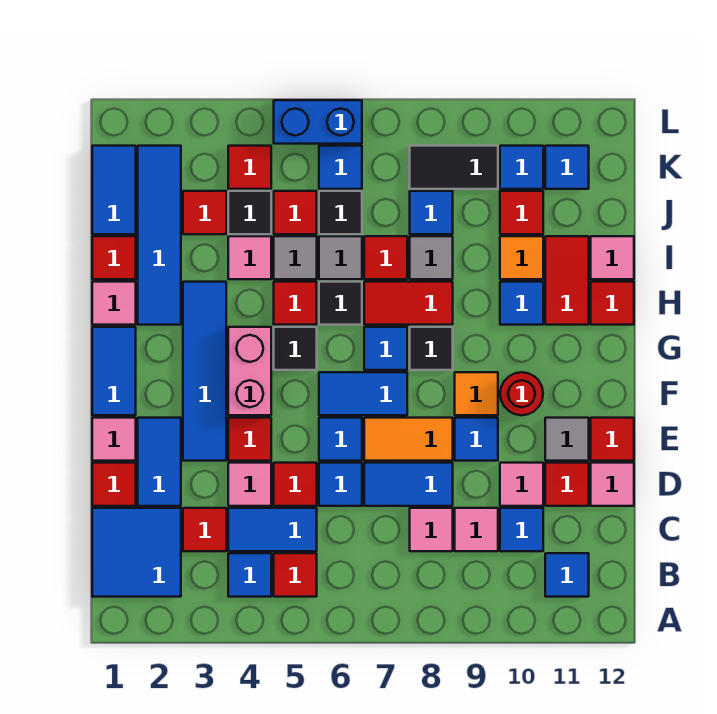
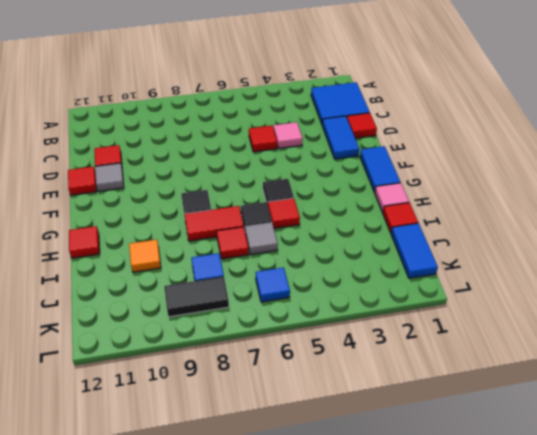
none -> blue 1x1 tile [228,553,271,597]
none -> red 1x1 tile [274,553,317,597]
none -> blue 1x1 tile [545,553,589,597]
none -> red 1x1 tile [183,508,226,551]

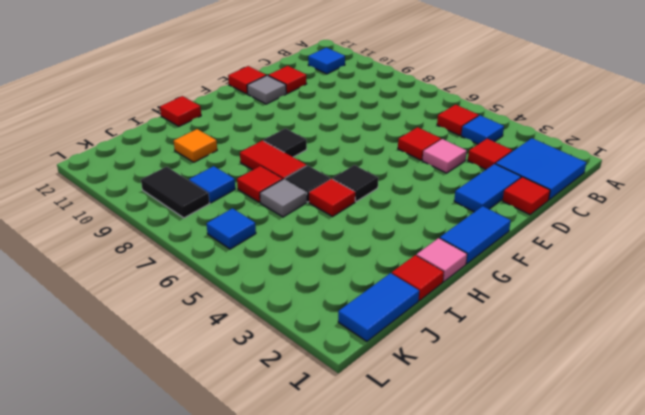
none -> blue 1x2 tile [228,508,317,551]
none -> pink 1x1 tile [410,508,453,551]
none -> pink 1x1 tile [455,508,498,551]
none -> blue 1x1 tile [500,508,543,551]

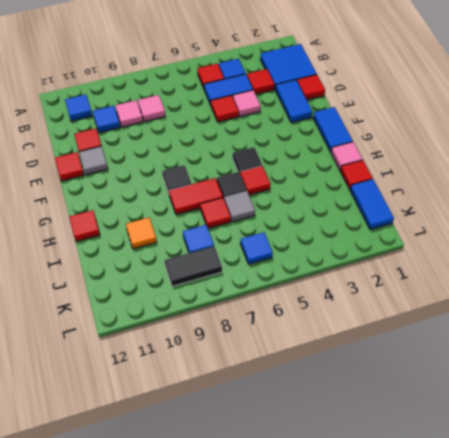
none -> blue 1x1 tile [319,463,362,506]
none -> blue 1x2 tile [364,463,453,506]
none -> pink 1x1 tile [500,463,543,506]
none -> pink 1x1 tile [591,463,634,506]

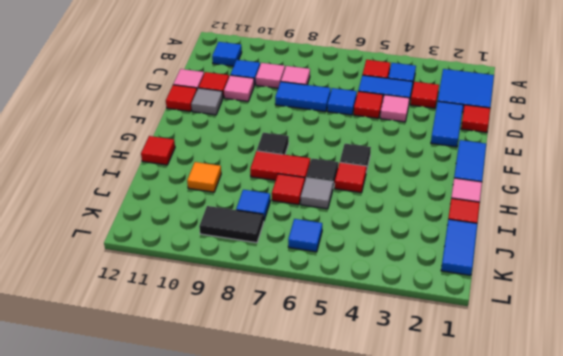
none -> pink 1x1 tile [92,418,136,461]
none -> blue 1x4 tile [183,282,226,461]
none -> red 1x1 tile [228,418,271,461]
none -> blue 1x1 tile [319,418,362,461]

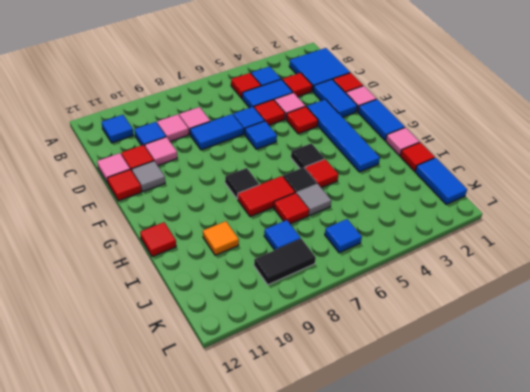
none -> orange 1x2 tile [364,418,453,461]
none -> blue 1x1 tile [455,418,498,461]
none -> pink 1x2 brick [228,327,271,415]
none -> blue 1x2 tile [319,372,407,415]

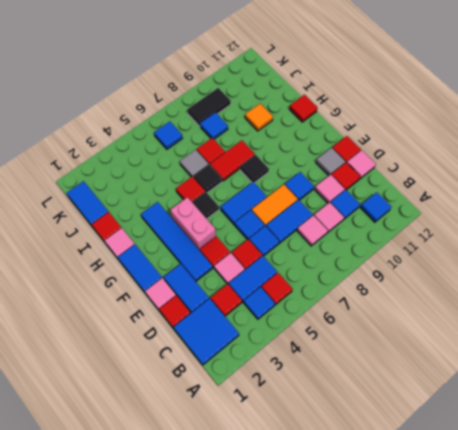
none -> orange 1x1 tile [455,372,498,415]
none -> red 1x1 round brick [500,372,543,415]
none -> blue 1x1 tile [364,327,407,370]
none -> blue 1x4 tile [138,146,181,325]

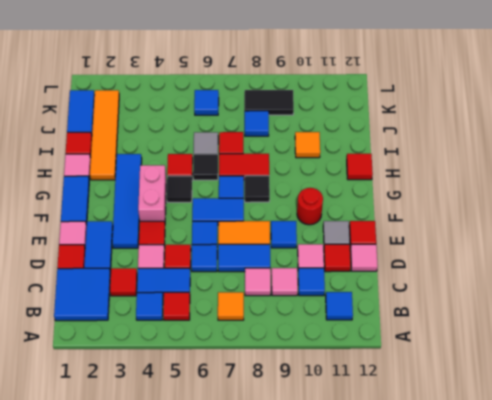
orange 1x1 tile [218,292,244,320] -> orange 1x1 tile moved to [455,372,498,415]
orange 1x4 tile [90,90,119,180] -> blue 1x4 tile [138,146,181,325]
none -> blue 1x1 tile [500,282,543,325]
none -> red 1x2 tile [545,236,589,325]
none -> pink 1x1 tile [228,236,271,279]
none -> grey 1x1 tile [274,236,317,279]

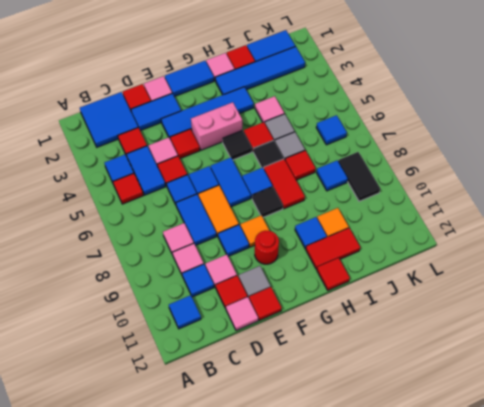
none -> grey 1x1 tile [410,236,453,279]
none -> pink 1x1 tile [591,236,634,279]
none -> red 1x1 tile [183,191,226,234]
none -> black 1x1 tile [228,191,271,234]

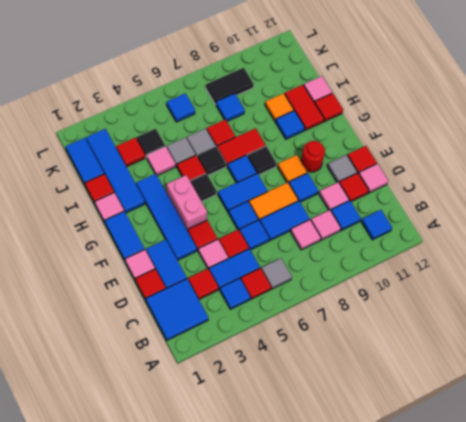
grey 1x1 tile [261,258,292,289] -> grey 1x1 tile moved to [410,236,453,279]
none -> red 1x1 tile [274,191,317,234]
none -> black 1x1 tile [319,191,362,234]
none -> red 1x1 tile [500,191,543,234]
none -> red 1x1 tile [228,146,271,189]

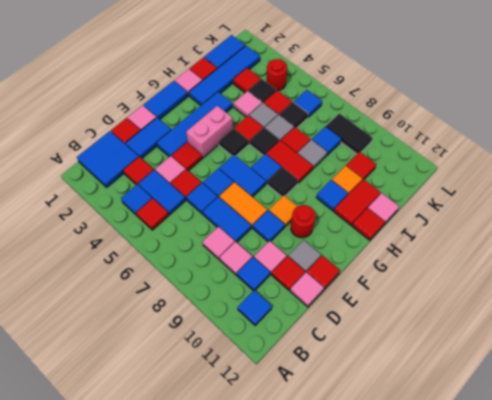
red 1x1 round brick [266,59,287,91] -> red 1x1 tile [228,146,271,189]
none -> blue 1x1 tile [500,146,543,189]
none -> blue 1x1 tile [545,146,589,189]
none -> blue 1x2 brick [274,100,362,144]

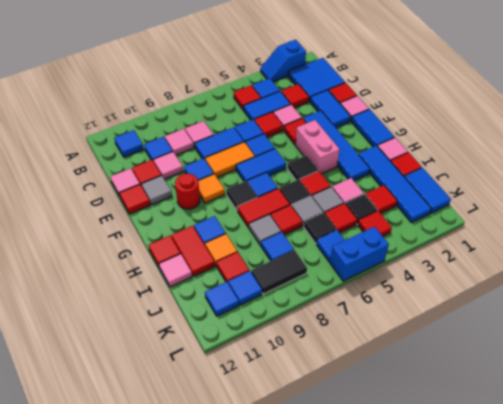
blue 1x2 slope [260,40,306,82] -> none

